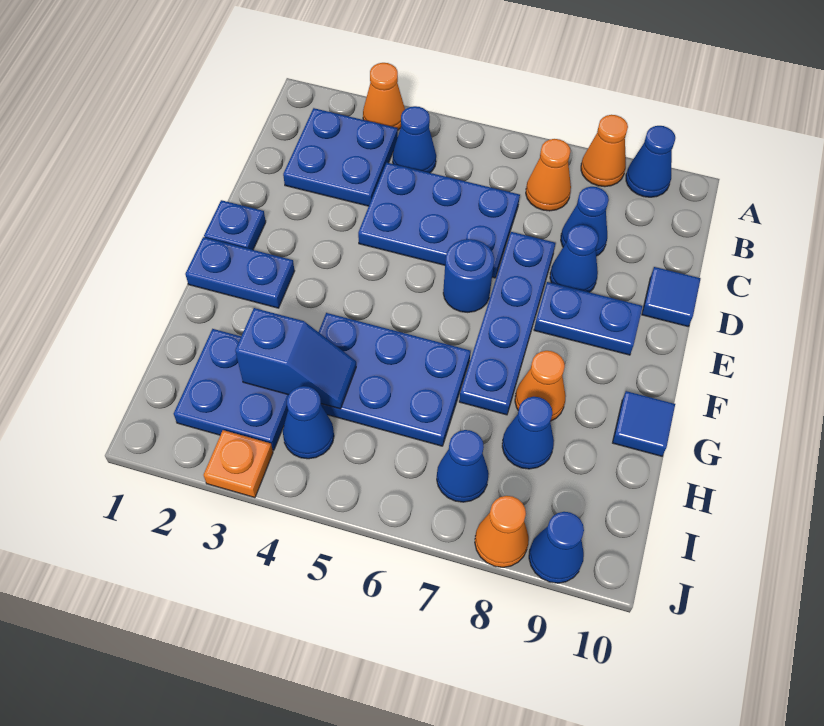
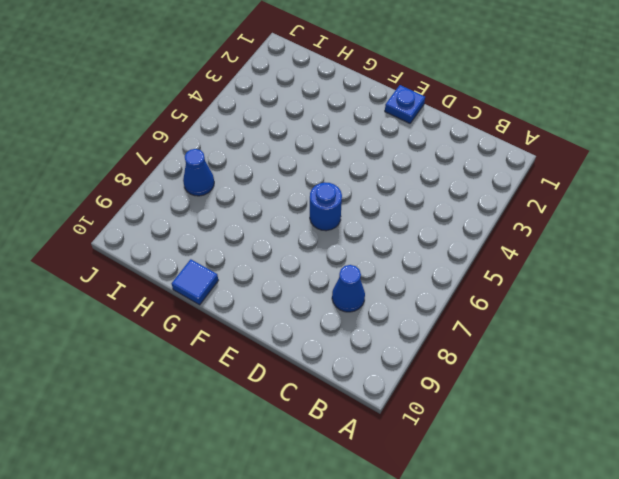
none -> orange 1x1 cone [363,63,405,130]
none -> orange 1x1 cone [581,115,628,187]
none -> blue 1x1 cone [626,126,675,197]

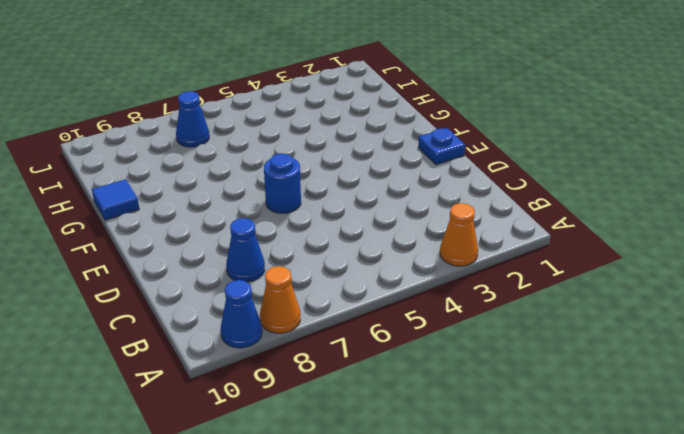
none -> blue 2x2 plate [283,108,398,206]
none -> blue 1x1 cone [393,106,436,173]
none -> orange 1x1 cone [526,139,571,211]

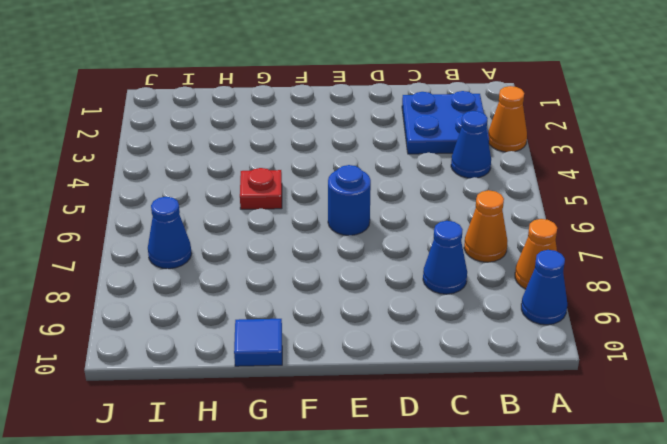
red 1x1 plate [240,168,282,209] -> blue 2x3 plate [319,313,471,446]
none -> blue 2x3 plate [358,163,520,278]
none -> blue 1x4 plate [459,232,556,415]
none -> blue 1x1 cone [550,225,598,292]

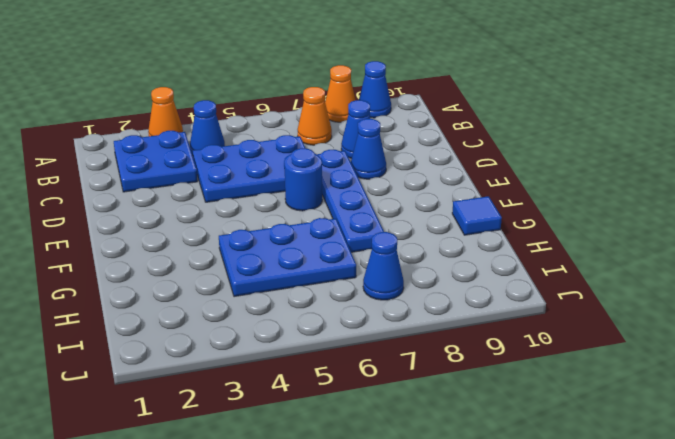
none -> blue 1x1 tile [642,267,701,326]
none -> blue 1x1 plate [204,200,266,250]
none -> blue 1x2 plate [534,282,643,355]

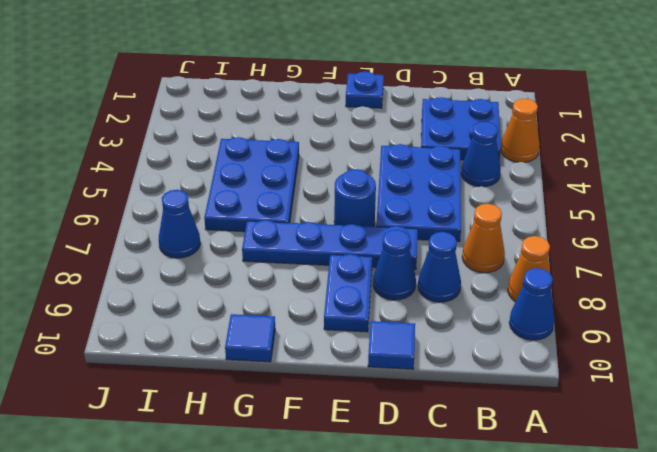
none -> blue 1x2 plate [185,237,294,308]
none -> orange 1x1 cone [515,351,566,421]
none -> blue 2x2 plate [174,329,288,450]

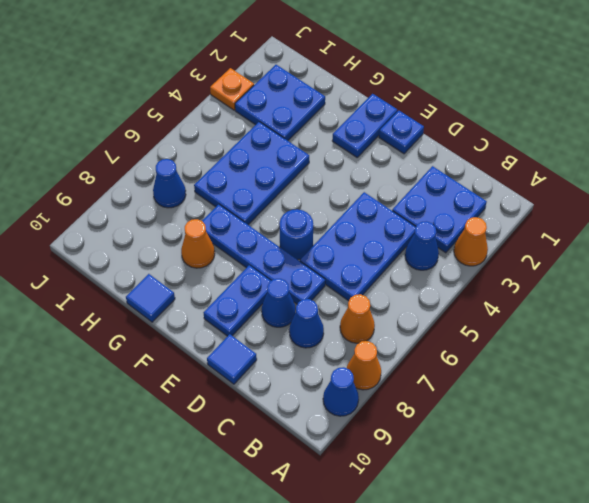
none -> blue 1x1 cone [502,397,554,469]
none -> blue 1x1 cone [283,386,334,459]
none -> orange 1x1 cone [475,496,529,567]

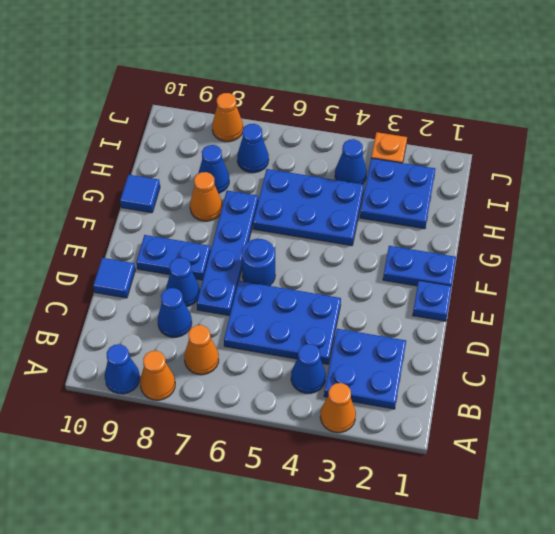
none -> blue 1x1 cone [529,512,584,583]
none -> blue 1x2 slope [235,308,356,409]

